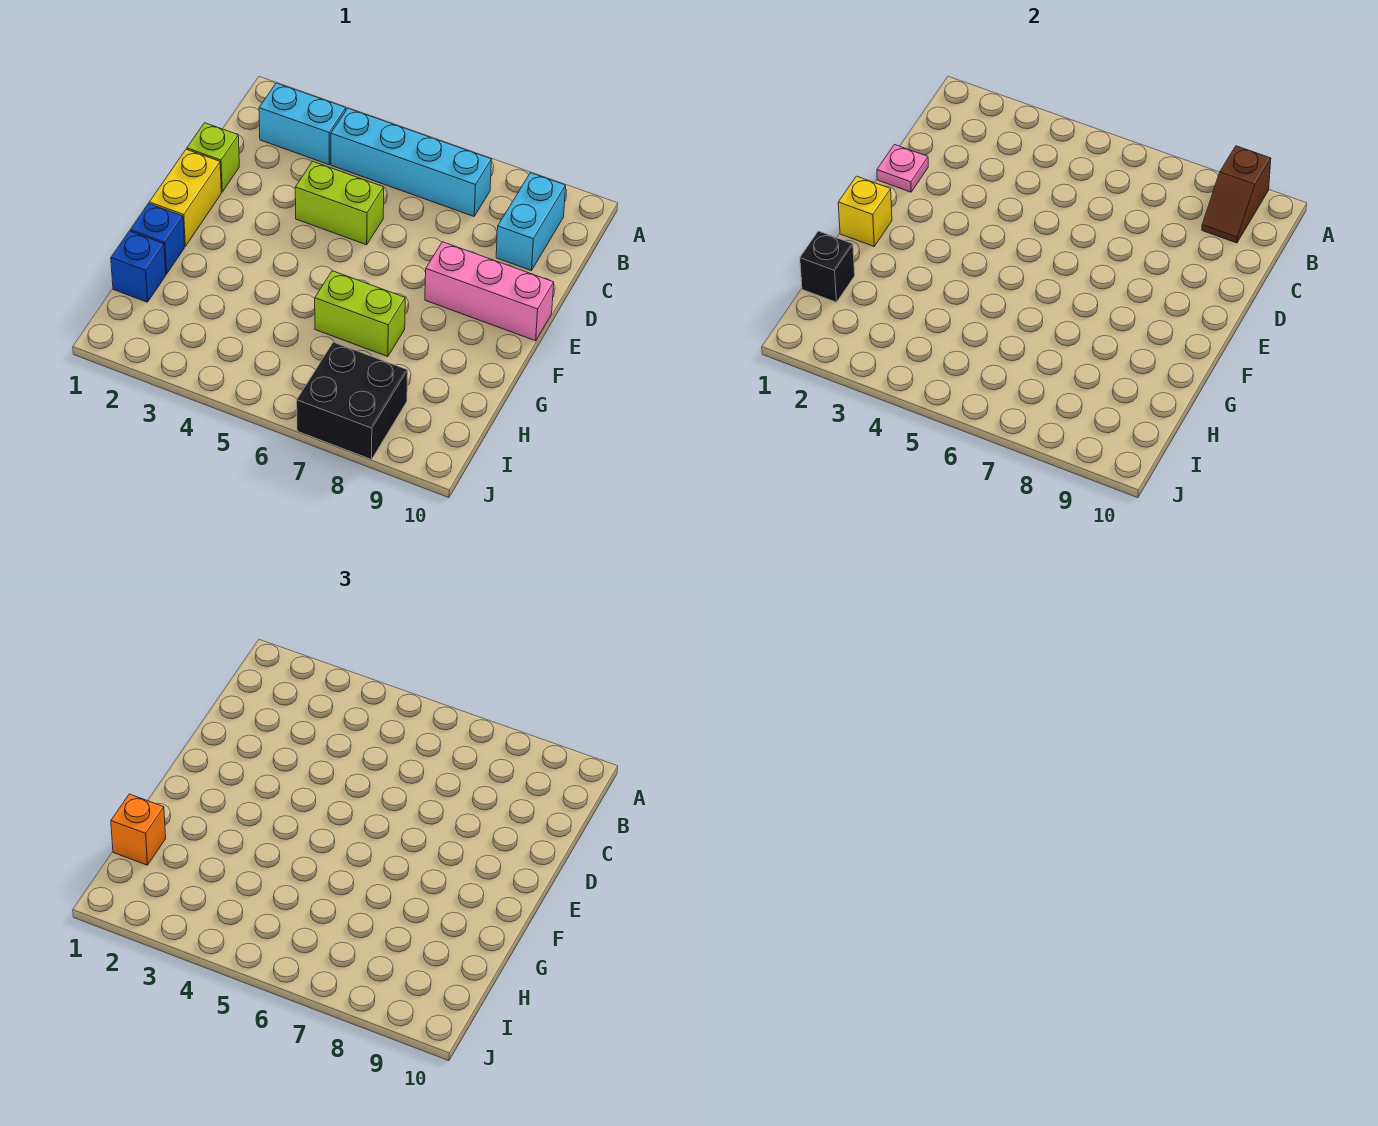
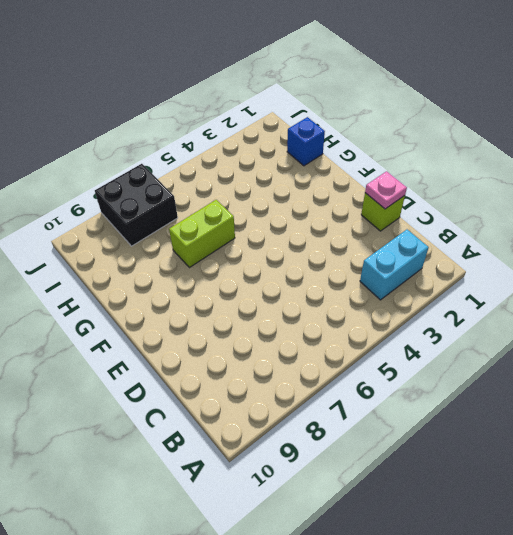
none -> cyan 1x4 brick [331,108,492,216]
none -> cyan 1x2 brick [496,173,566,271]
none -> lime 1x2 brick [295,161,384,245]

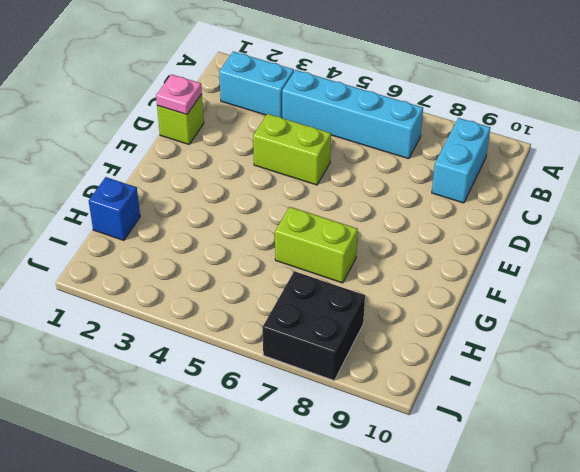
none -> yellow 1x2 brick [149,149,221,246]
none -> pink 1x3 brick [425,242,554,341]
none -> blue 1x1 brick [130,204,184,274]

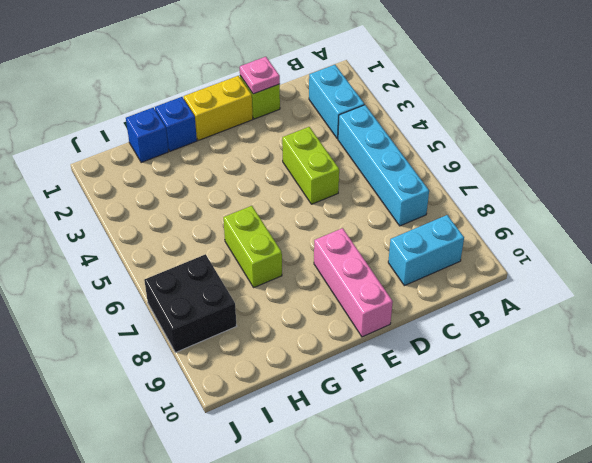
none -> brown 1x2 slope [1202,146,1271,243]
none -> yellow 1x1 brick [838,176,892,246]
none -> black 1x1 brick [800,231,855,302]

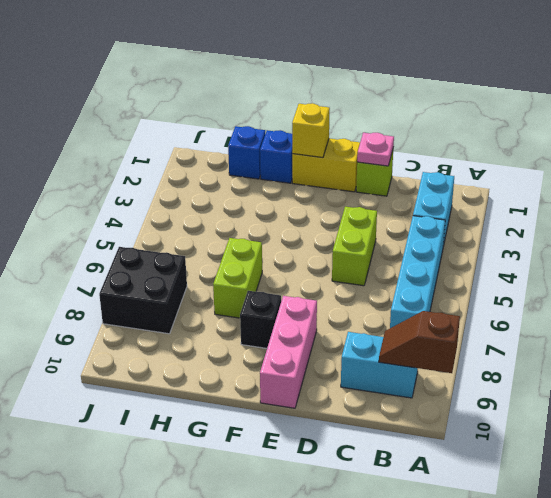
black 1x1 brick [240,291,281,348] -> black 1x1 brick moved to [800,231,855,302]
none -> orange 1x1 brick [111,794,166,865]

